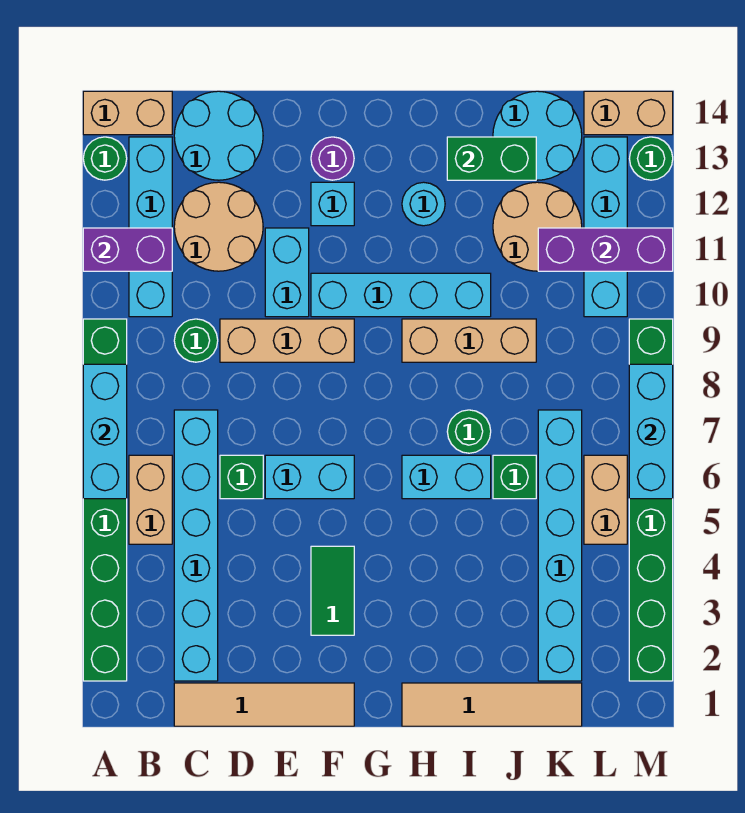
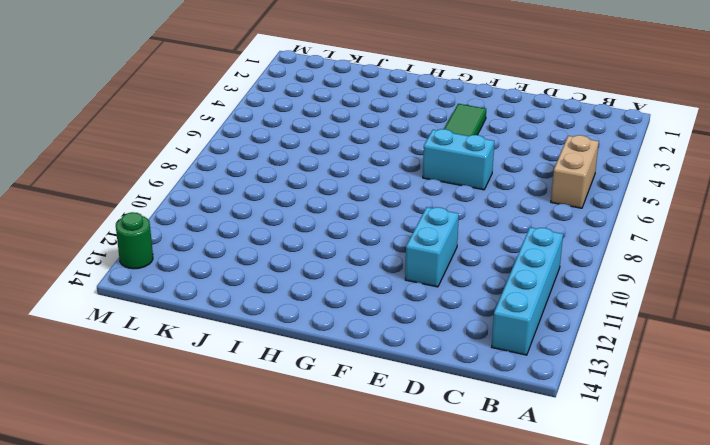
none -> green 1x8 brick [83,319,127,681]
none -> green 1x1 round brick [83,137,127,180]
none -> tan 1x2 brick [83,91,172,135]
none -> tan 1x4 tile [174,683,354,726]

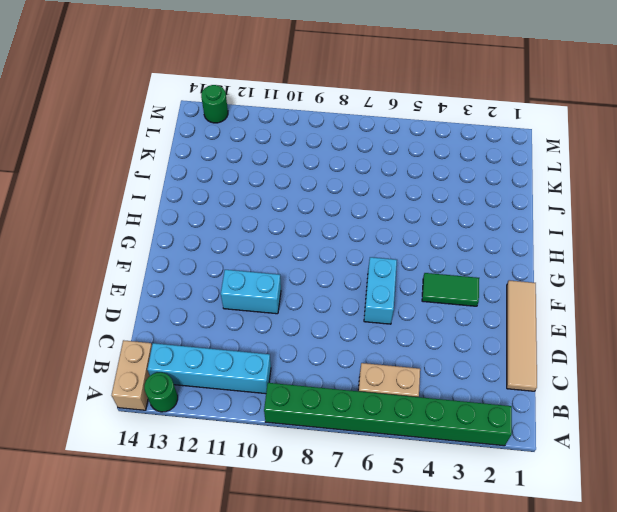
none -> cyan 1x6 brick [174,410,218,681]
none -> green 1x1 round brick [174,319,218,362]
none -> tan 2x2 round brick [174,182,263,271]
none -> cyan 2x2 round brick [174,91,263,180]

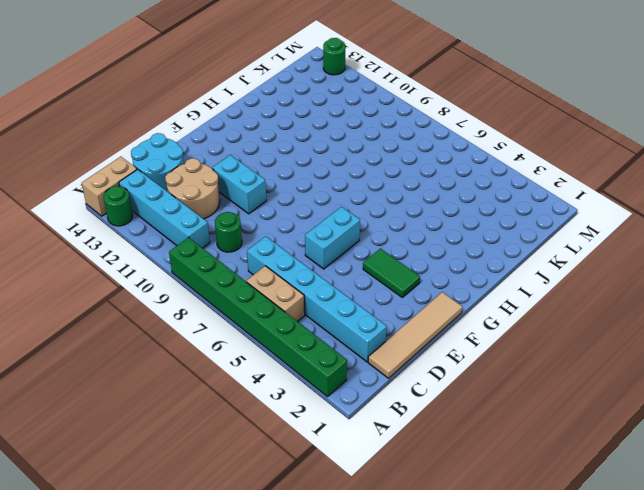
none -> green 1x1 brick [220,455,263,499]
none -> tan 1x3 brick [220,319,354,362]
none -> cyan 1x4 brick [311,273,491,317]
none -> cyan 1x1 brick [311,182,354,226]

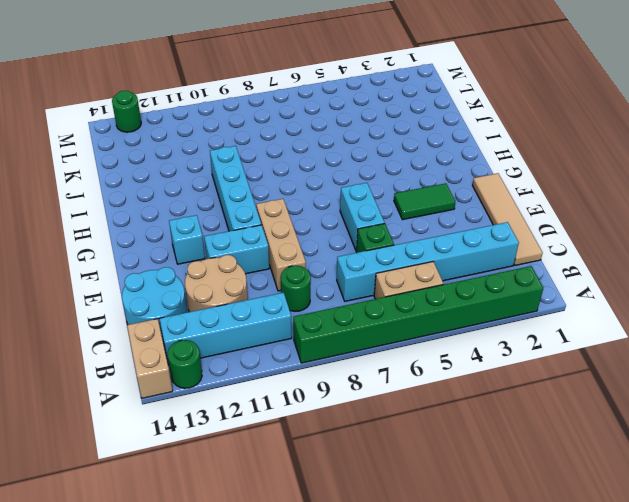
none -> purple 1x1 round brick [311,137,354,180]
none -> tan 1x4 tile [402,683,582,726]
none -> cyan 1x2 brick [402,455,491,499]
none -> tan 1x3 brick [402,319,536,362]

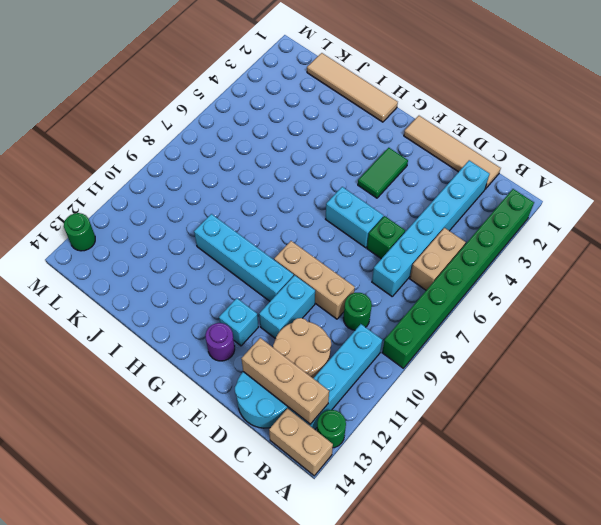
tan 1x3 brick [241,338,329,424] -> tan 1x3 brick moved to [402,319,536,362]
none -> cyan 1x2 brick [402,455,491,499]
none -> cyan 1x1 round brick [402,182,445,226]
none -> green 1x1 round brick [447,410,491,453]
none -> green 1x1 brick [493,455,536,499]

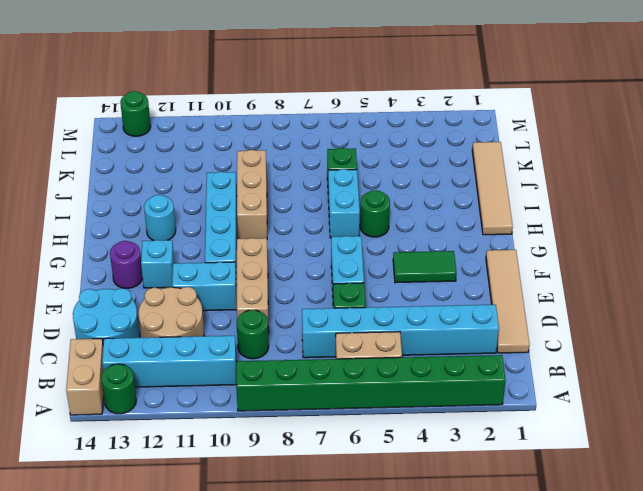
green 1x1 round brick [360,190,390,237] -> green 1x1 round brick moved to [447,410,491,453]
none -> tan 2x2 round brick [493,182,582,271]
none -> cyan 2x2 round brick [493,91,582,180]
none -> cyan 1x6 brick [538,410,582,681]
none -> tan 1x2 brick [584,455,627,544]

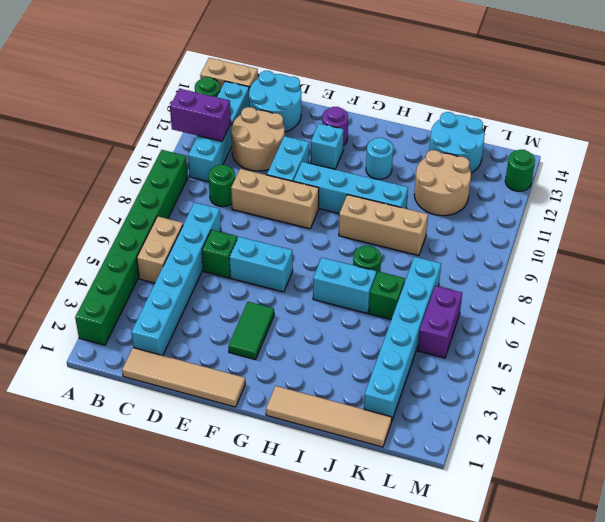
purple 1x2 brick [418,286,462,358] -> tan 1x2 brick [584,455,627,544]
none -> cyan 1x4 brick [584,137,627,317]
none -> tan 1x2 brick [584,91,673,135]
none -> green 1x8 brick [629,319,673,681]
none -> cyan 1x3 brick [83,364,127,499]

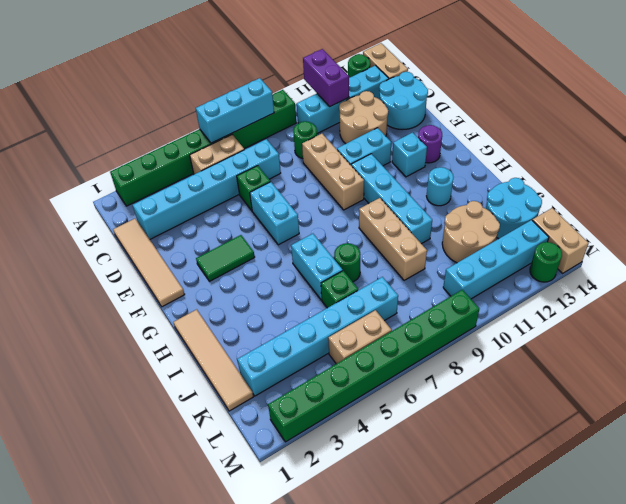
none -> green 1x2 brick [447,137,536,180]
none -> purple 1x3 brick [538,228,673,271]
none -> cyan 1x3 brick [629,364,673,499]

